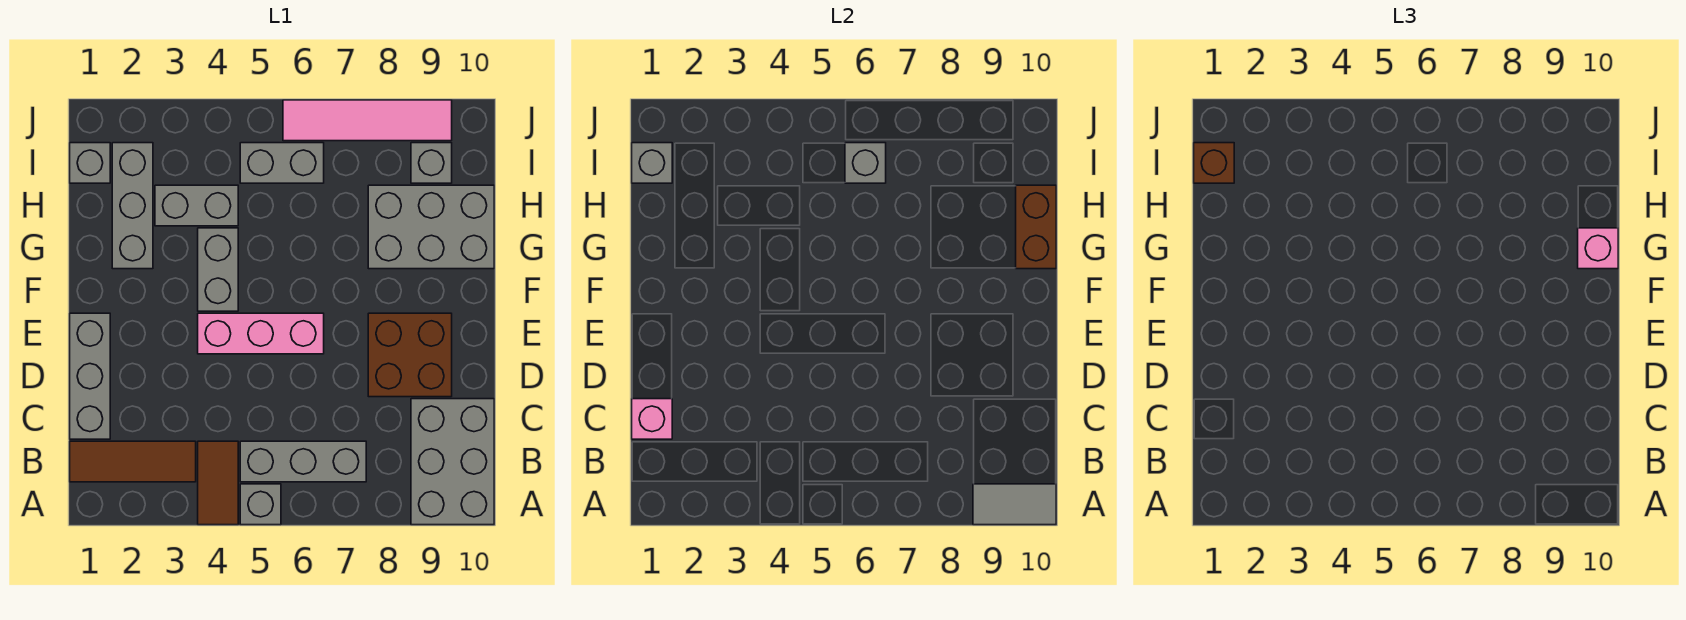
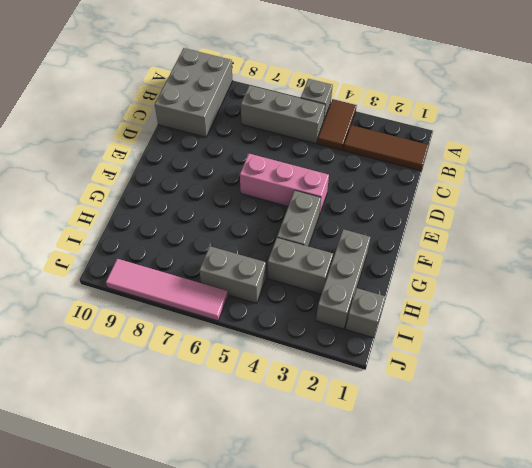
none -> grey 1x3 brick [70,313,110,439]
none -> brown 2x2 brick [368,313,452,397]
none -> grey 2x3 brick [368,185,494,269]

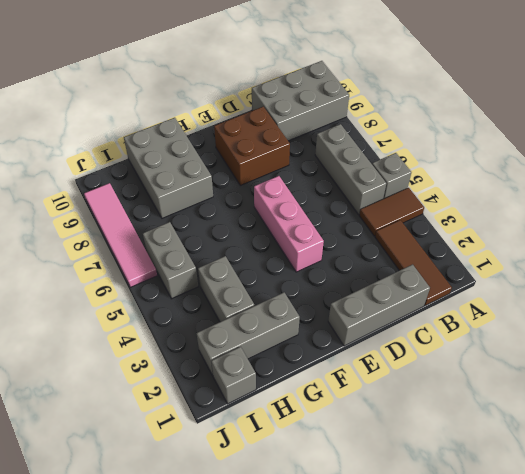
none -> grey 1x2 brick [198,228,238,311]
none -> grey 1x1 brick [411,143,452,183]
none -> grey 1x2 tile [973,484,1056,525]

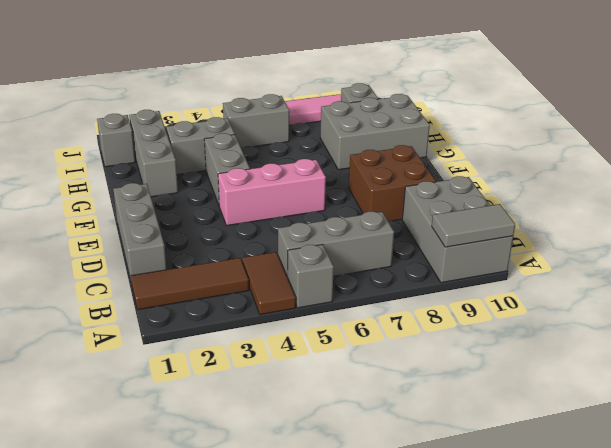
none -> pink 1x1 brick [632,399,672,439]
none -> brown 1x2 brick [1016,185,1056,269]
none -> grey 1x1 brick [632,143,672,183]

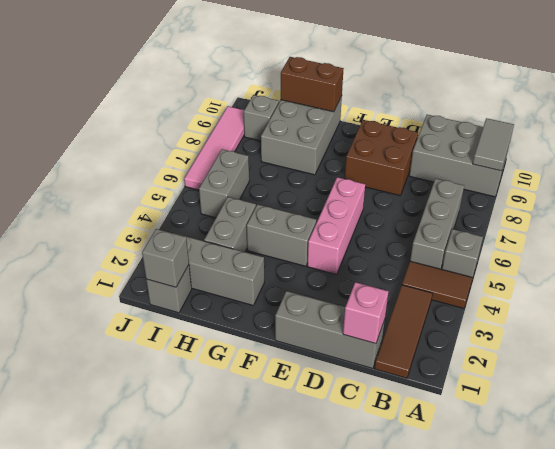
none -> grey 1x1 brick [845,143,886,183]
none -> pink 1x1 brick [1578,228,1618,269]
none -> brown 1x1 brick [1194,143,1234,183]

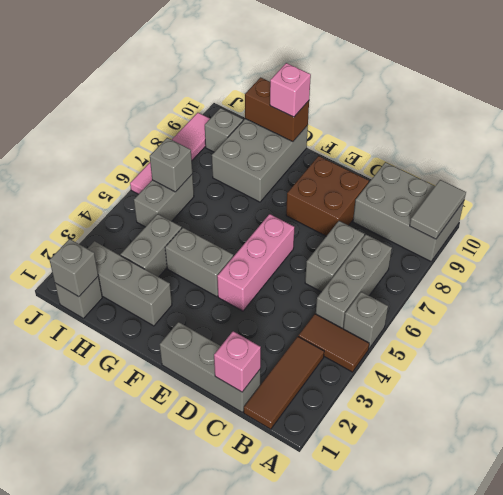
grey 1x2 brick [305,221,364,292] -> none
none -> brown 1x1 brick [1194,143,1234,183]

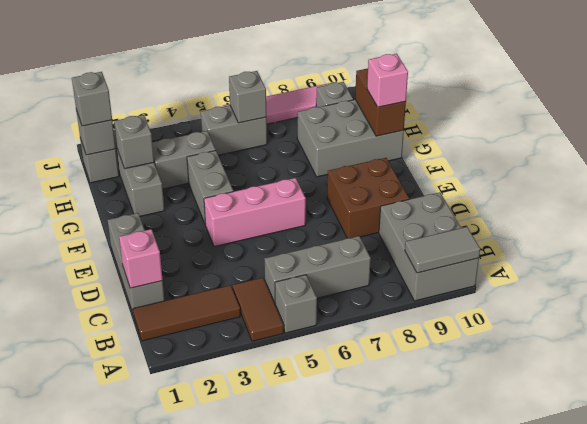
grey 1x1 brick [114,115,154,169] -> none
grey 1x1 brick [72,72,112,126] -> brown 1x1 brick [1194,143,1234,183]

